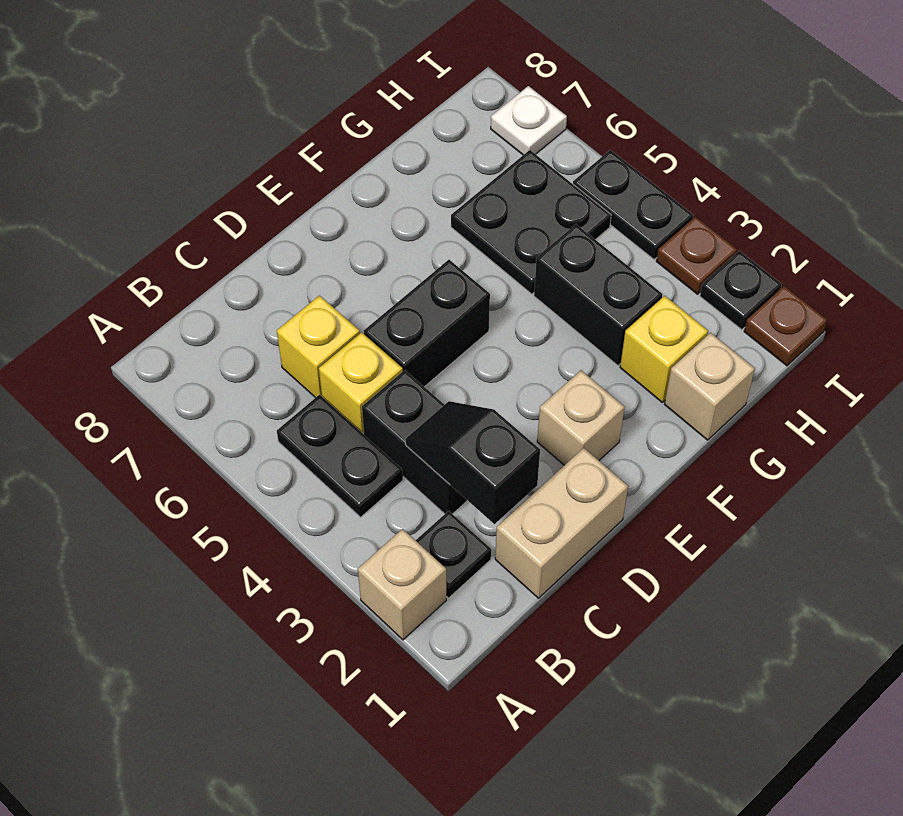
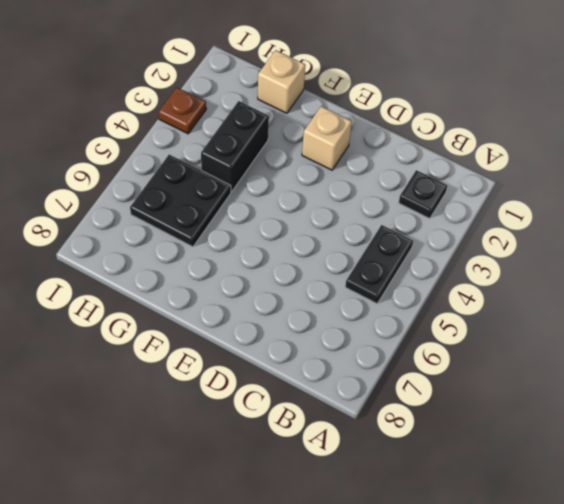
none -> tan 1x1 brick [358,529,446,640]
none -> tan 1x2 brick [495,448,628,598]
none -> black 1x2 brick [362,370,468,514]

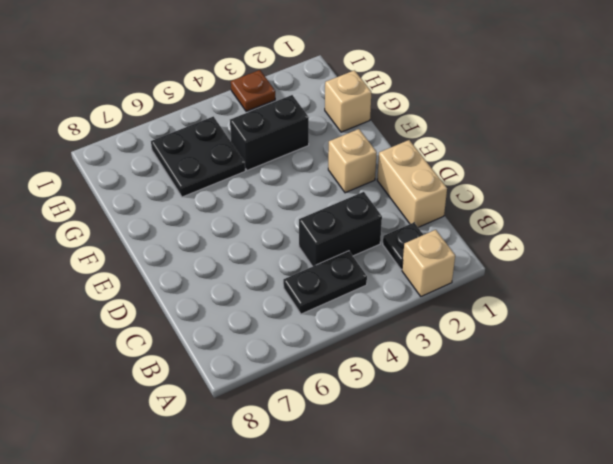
none -> yellow 1x1 brick [319,332,403,434]
none -> yellow 1x1 brick [277,296,360,398]
none -> black 1x2 brick [364,260,490,387]

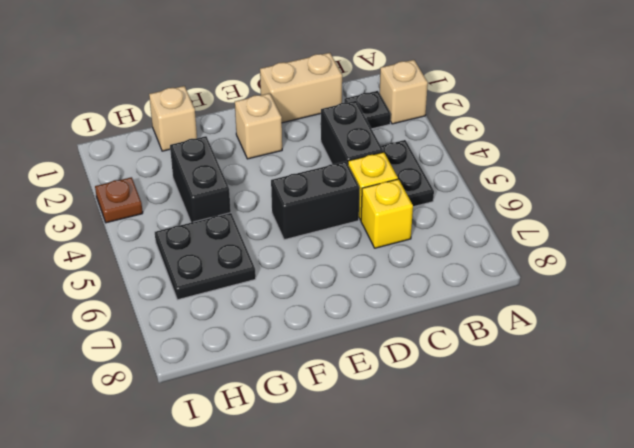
none -> yellow 1x1 brick [620,296,708,402]
none -> brown 1x1 plate [744,286,827,366]
none -> black 1x1 plate [700,251,782,330]

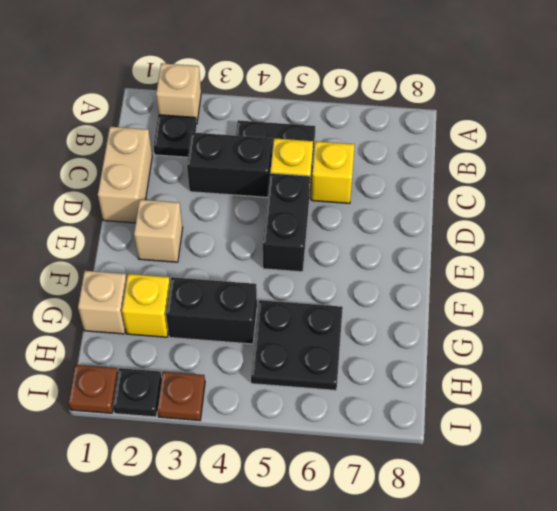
none -> black 1x2 plate [573,150,693,260]
none -> white 1x1 plate [491,86,567,155]
none -> black 1x2 slope [406,401,540,524]

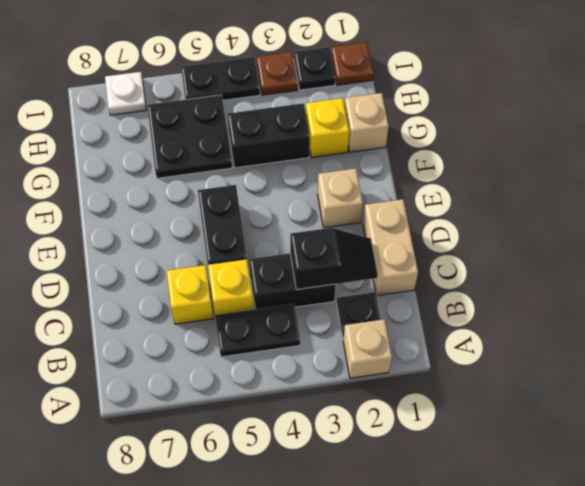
black 1x2 slope [290,228,378,290] -> black 1x2 slope turned to [406,401,540,524]

